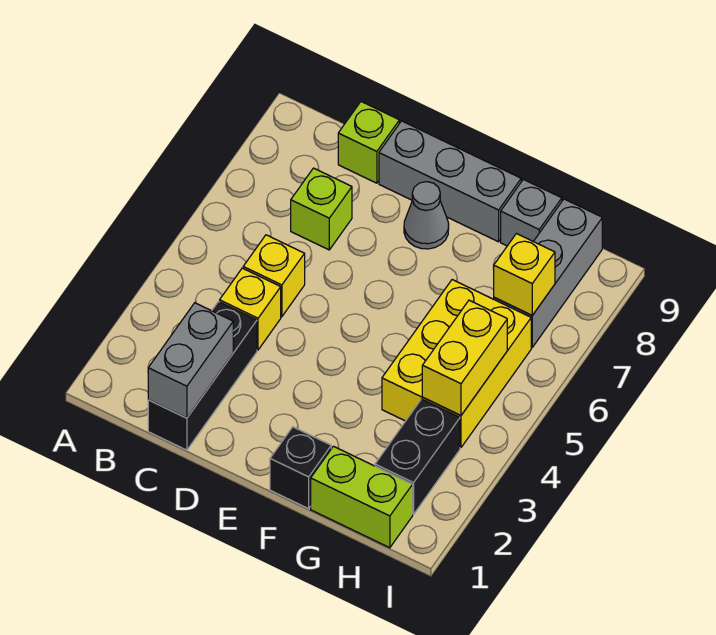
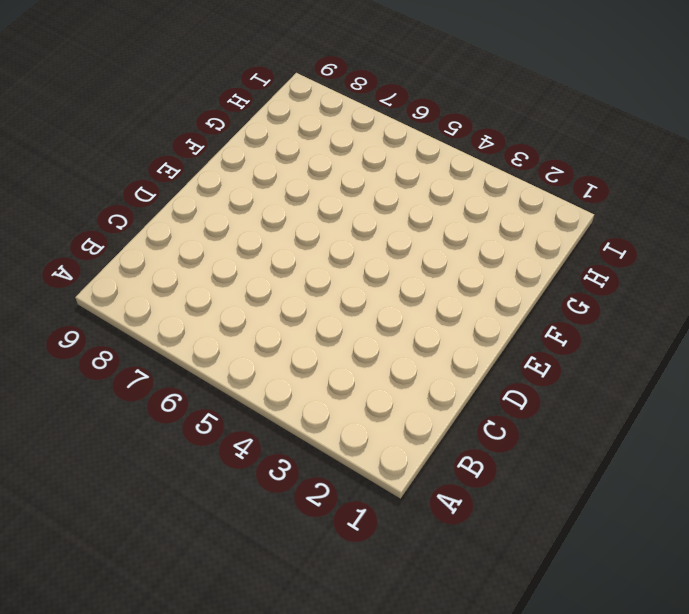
none -> black 1x3 brick [148,302,257,450]
none -> yellow 1x1 brick [220,268,281,350]
none -> yellow 1x1 brick [243,235,305,317]

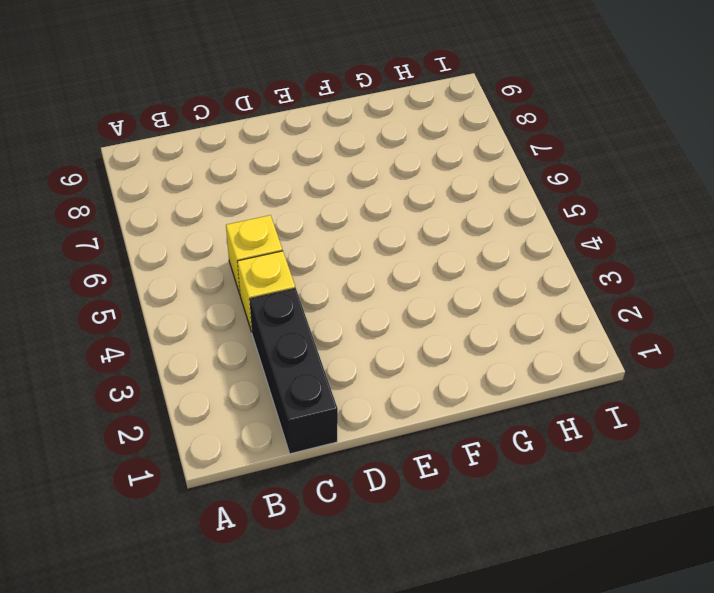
none -> lime 1x1 brick [291,168,352,250]
none -> lime 1x1 brick [338,102,399,183]
none -> grey 1x3 brick [379,121,521,242]

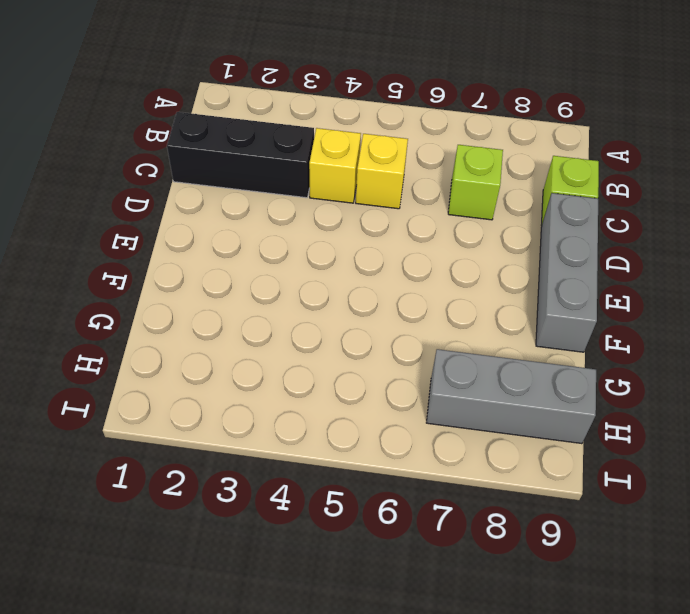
none -> grey 1x1 cone [404,182,449,249]
none -> black 1x1 brick [270,427,331,509]
none -> lime 1x2 brick [311,446,413,548]

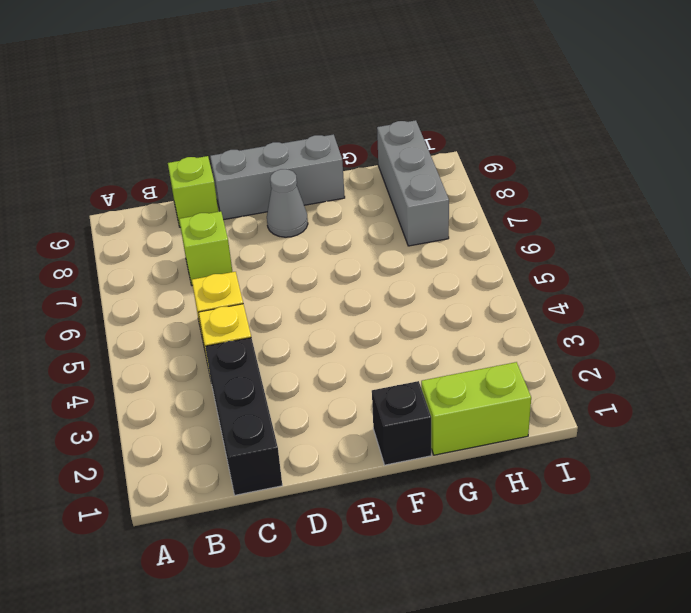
none -> yellow 2x3 brick [382,280,531,447]
none -> grey 1x1 brick [501,179,562,246]
none -> black 1x2 brick [375,399,460,514]

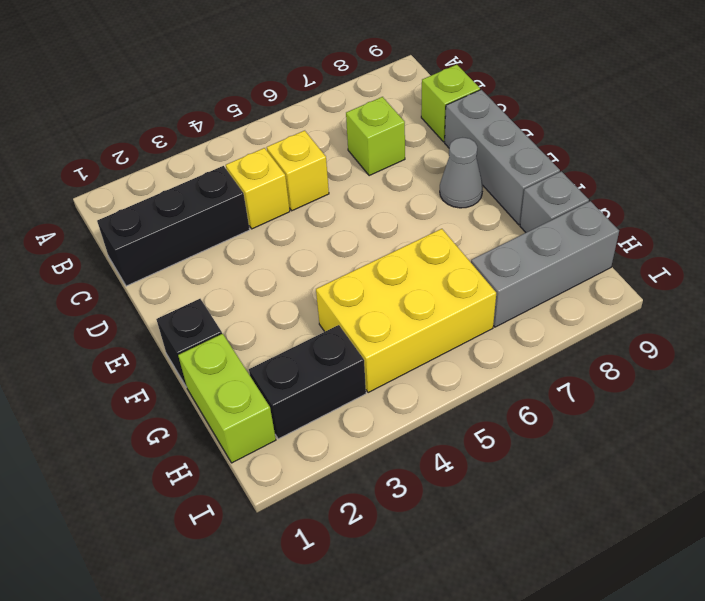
none -> grey 1x2 brick [148,303,233,418]
none -> yellow 1x2 brick [422,300,507,415]
none -> yellow 1x1 brick [494,234,555,315]

